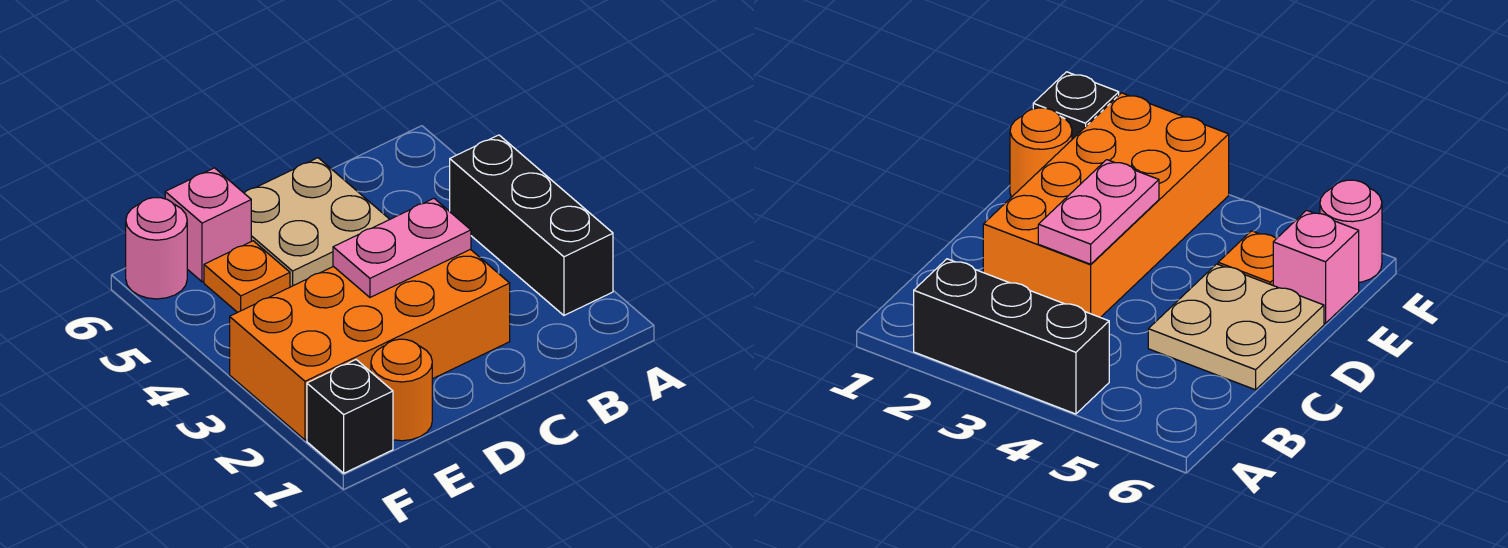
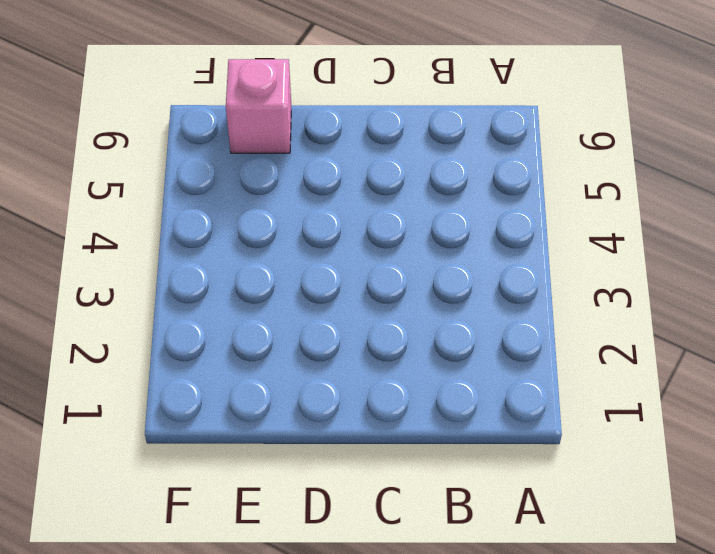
none -> black 1x3 brick [450,135,613,315]
none -> orange 2x4 brick [230,249,510,440]

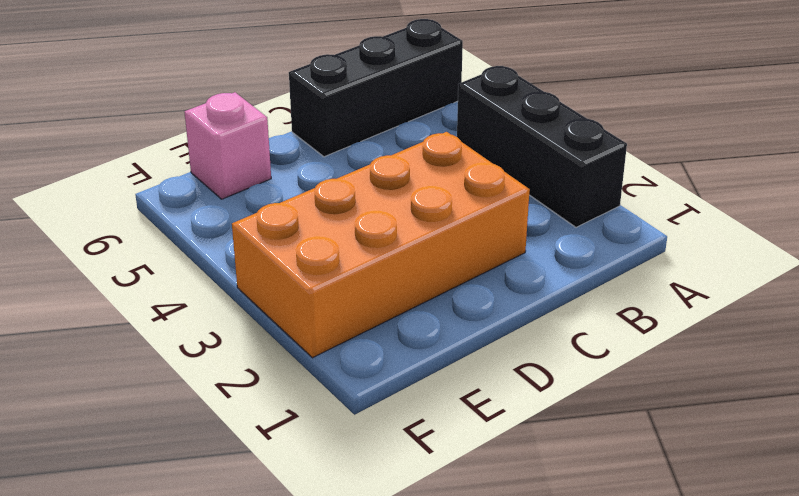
black 1x3 brick [289,19,463,157] -> tan 2x2 plate [244,158,390,287]
none -> orange 1x1 round brick [371,339,432,441]
none -> orange 1x1 plate [204,241,290,312]

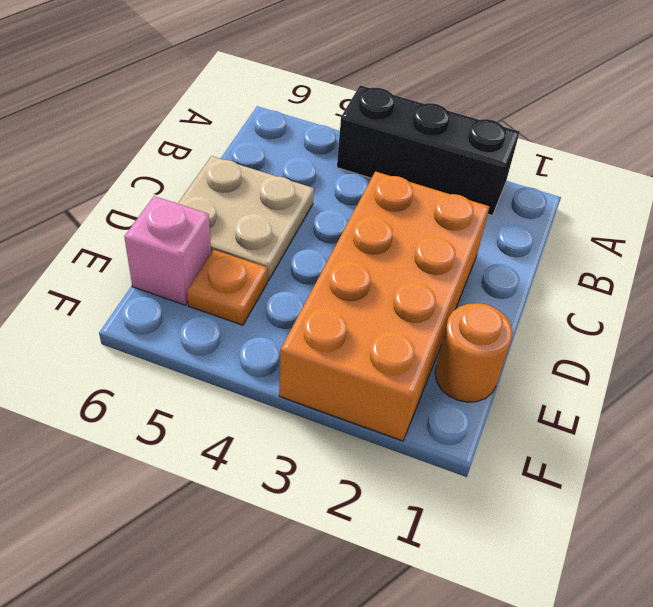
none -> black 1x1 brick [307,360,393,473]
none -> pink 1x1 round brick [126,198,187,299]

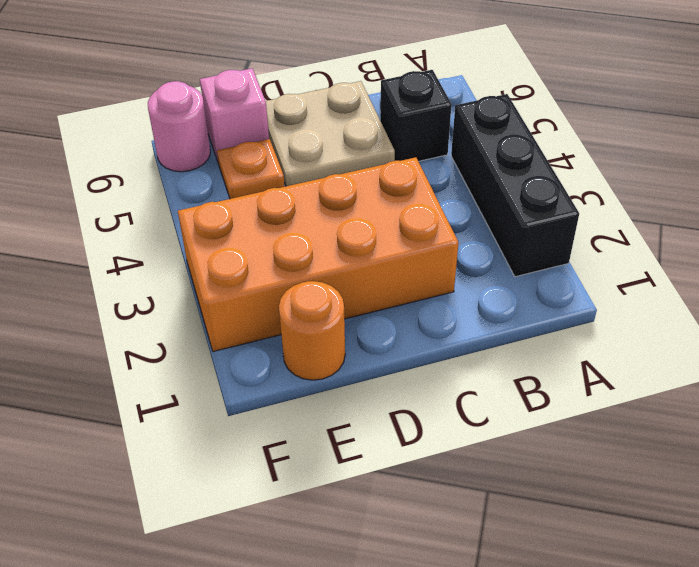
black 1x1 brick [380,70,452,161] -> black 1x1 brick moved to [307,360,393,473]
none -> pink 1x2 plate [333,199,471,297]

